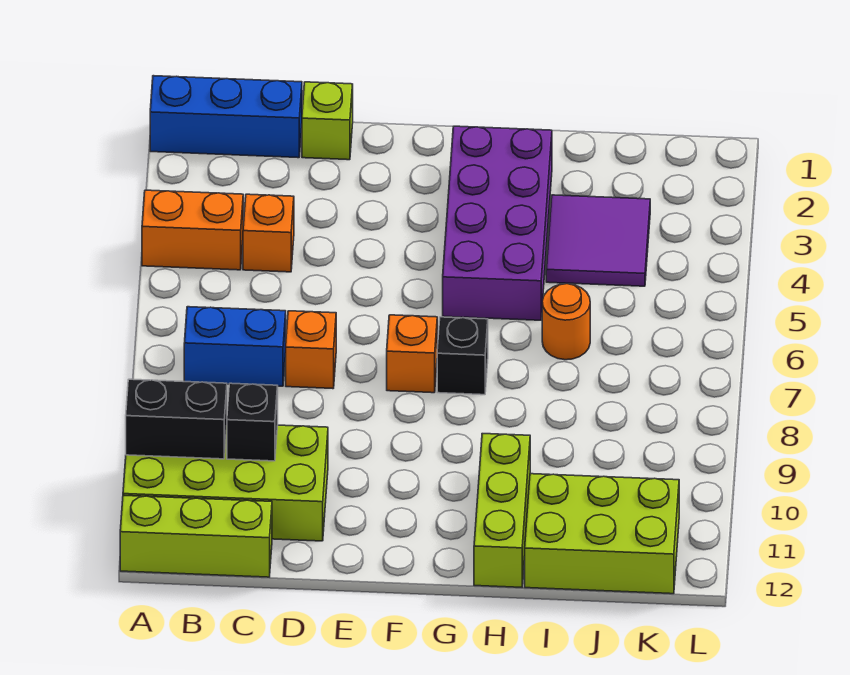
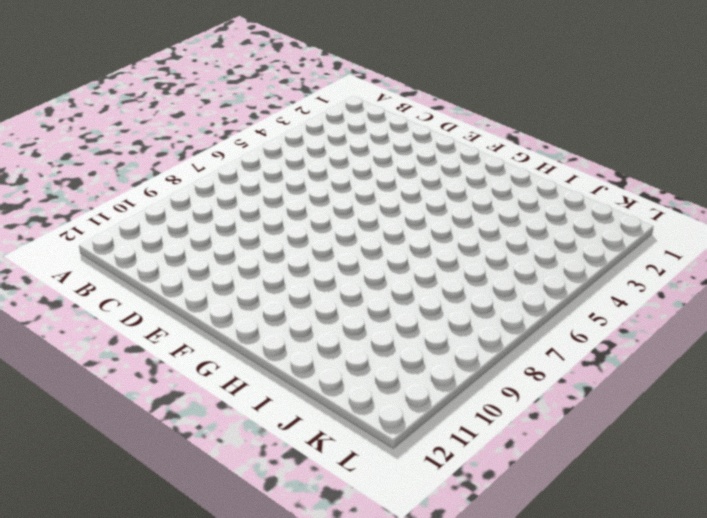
none -> blue 1x3 brick [150,76,302,158]
none -> orange 1x2 brick [142,190,243,270]
none -> lime 2x4 brick [123,425,328,541]

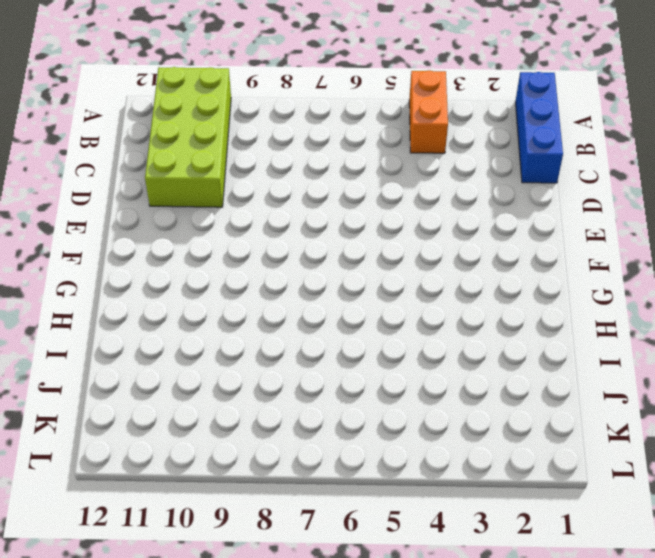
none -> lime 1x3 brick [120,495,272,577]
none -> blue 1x2 brick [184,307,286,386]
none -> orange 1x1 brick [243,194,294,272]

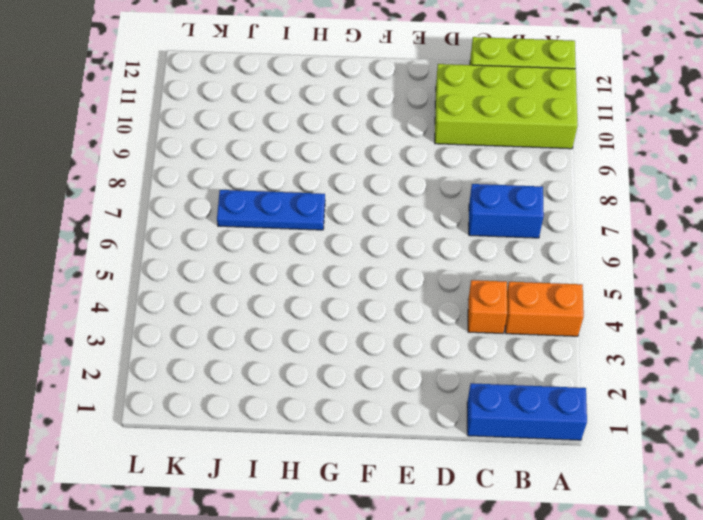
blue 1x3 plate [217,190,325,230] -> none
none -> lime 1x1 brick [302,82,353,160]
none -> orange 1x1 brick [286,311,336,389]
none -> orange 1x1 brick [387,315,437,393]

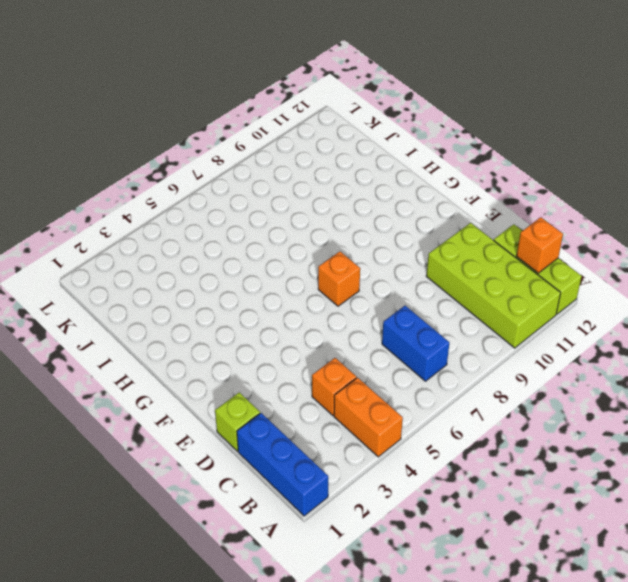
orange 1x1 brick [517,217,563,273] -> orange 1x1 brick moved to [286,311,336,389]
none -> purple 2x4 brick [443,126,552,320]
none -> black 1x1 brick [437,317,488,395]
none -> lime 1x3 brick [474,434,530,587]

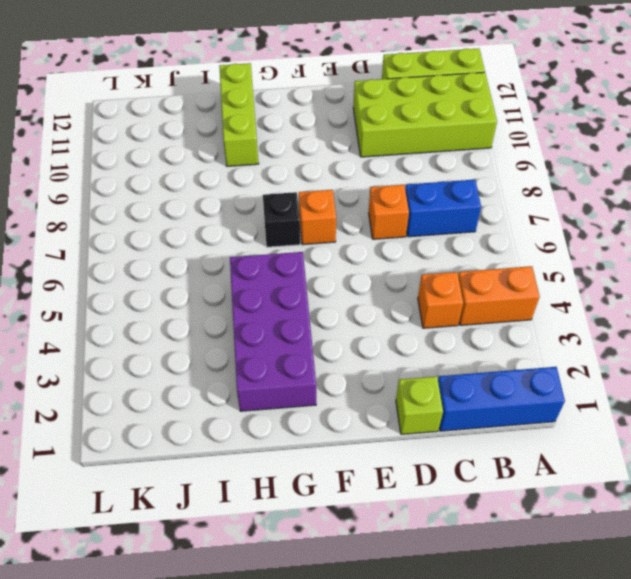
none -> purple 2x2 tile [546,195,650,286]
none -> orange 1x1 round brick [542,284,590,360]
none -> lime 2x3 brick [525,474,679,594]

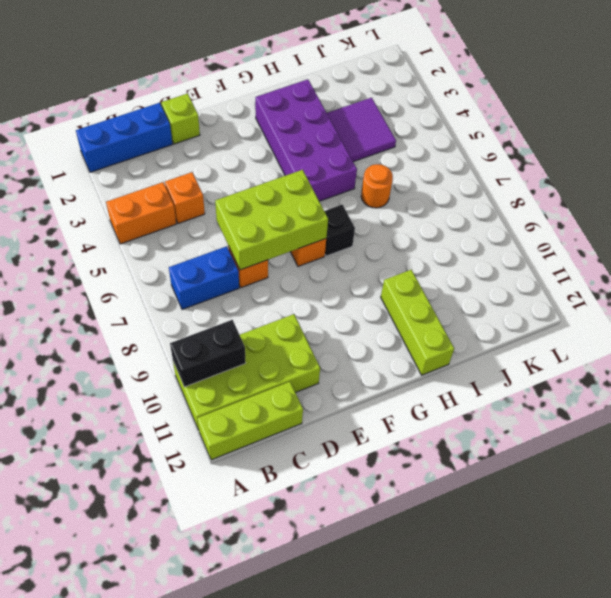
lime 2x3 brick [215,170,328,270] -> lime 2x3 brick moved to [525,474,679,594]
none -> black 1x1 brick [227,383,278,461]

